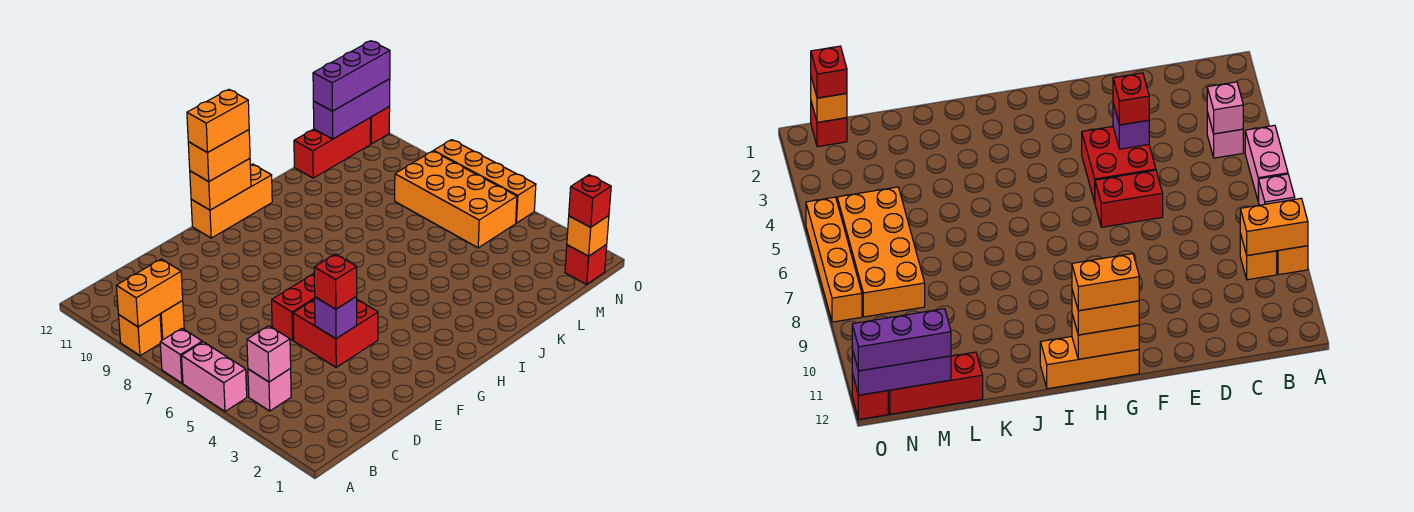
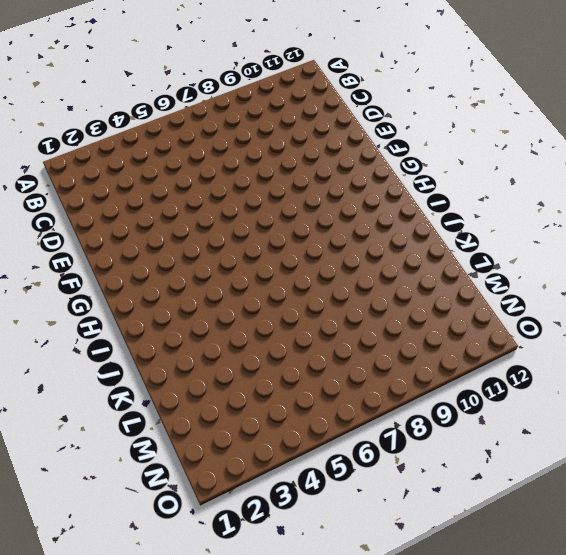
none -> pink 1x2 brick [182,342,247,411]
none -> pink 1x1 brick [160,328,202,383]
none -> orange 1x1 brick [119,314,162,356]

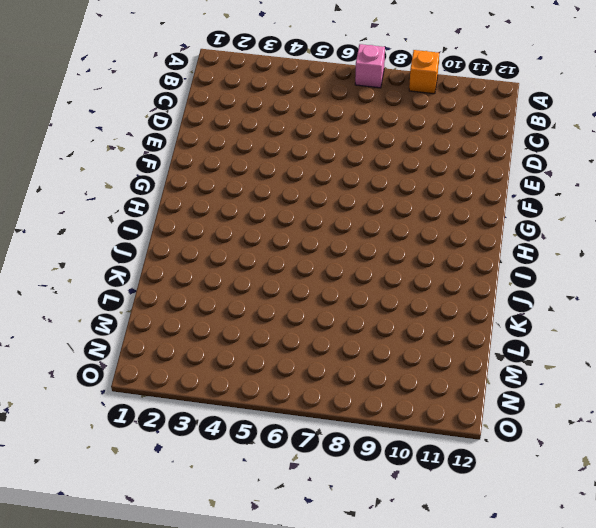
none -> pink 1x2 brick [182,342,247,411]
none -> pink 1x1 brick [248,369,291,411]
none -> orange 1x1 brick [160,301,184,340]

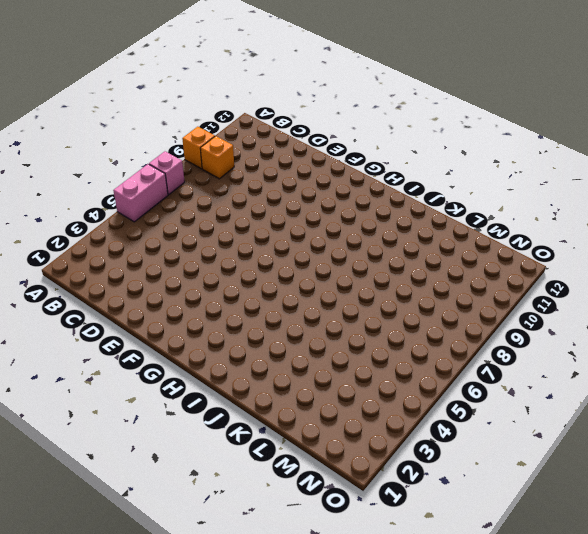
none -> pink 1x1 brick [248,369,291,411]
none -> red 2x2 brick [293,299,378,367]
none -> red 1x2 brick [272,274,315,340]

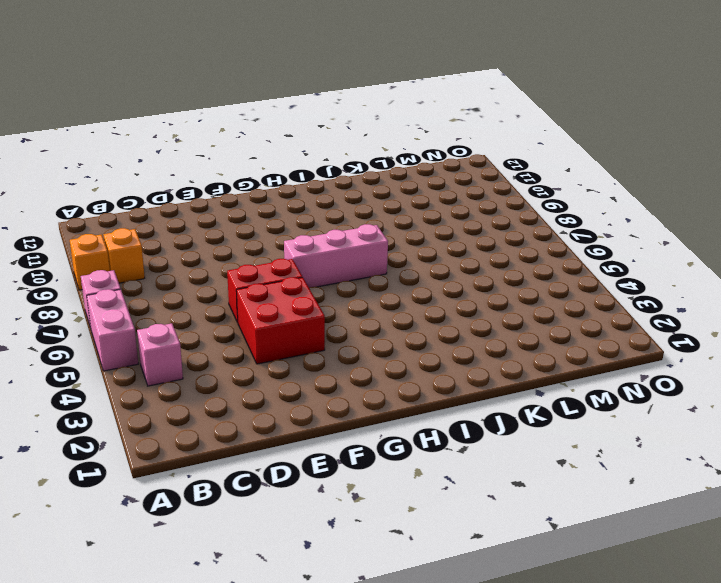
pink 1x3 brick [284,224,388,288] -> none
none -> orange 1x3 brick [191,164,272,238]
none -> red 1x3 brick [294,118,371,178]
none -> orange 2x4 brick [395,151,517,248]

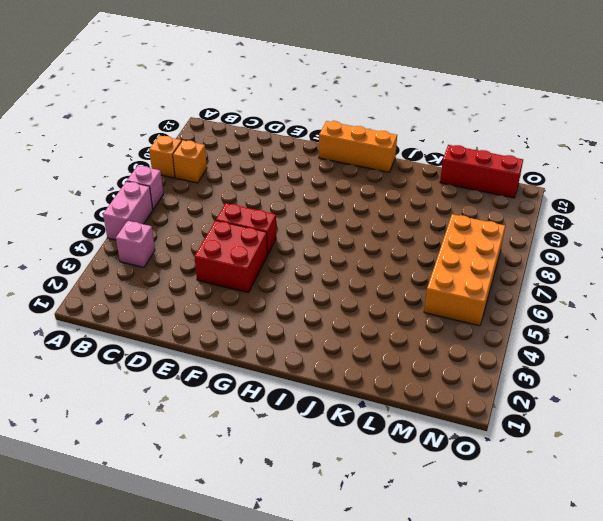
none -> red 1x1 brick [565,245,607,284]
none -> orange 1x4 brick [434,140,536,223]
none -> red 1x1 brick [370,107,390,144]

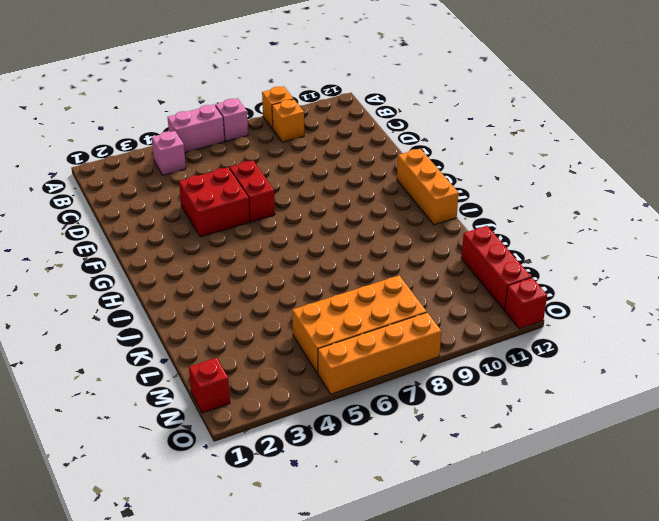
none -> orange 1x2 brick [116,259,183,327]
none -> pink 1x1 brick [247,326,291,382]
none -> purple 1x1 brick [315,297,357,339]

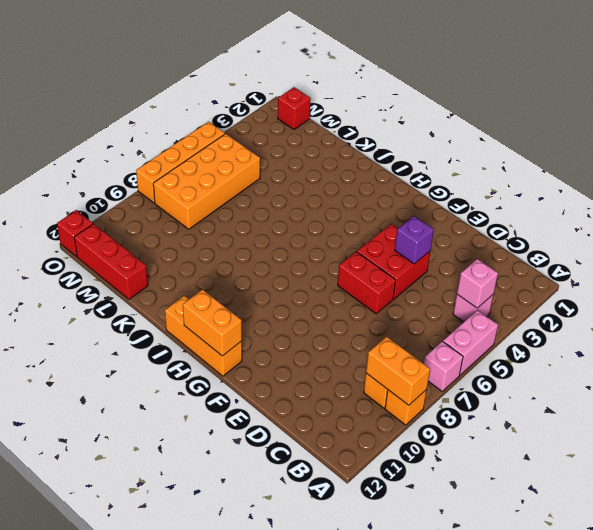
none -> purple 1x3 brick [313,79,390,139]
none -> orange 1x1 brick [567,216,609,256]
none -> red 1x1 brick [314,254,357,309]

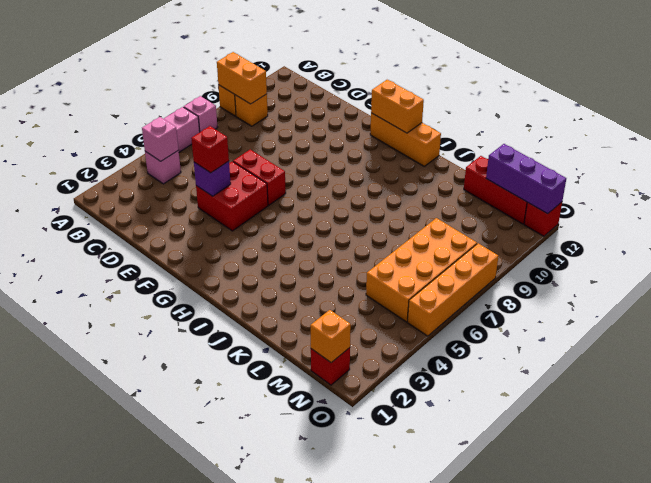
none -> orange 1x2 brick [188,130,250,181]
none -> purple 1x3 brick [313,41,390,111]
none -> red 1x1 brick [569,175,611,227]

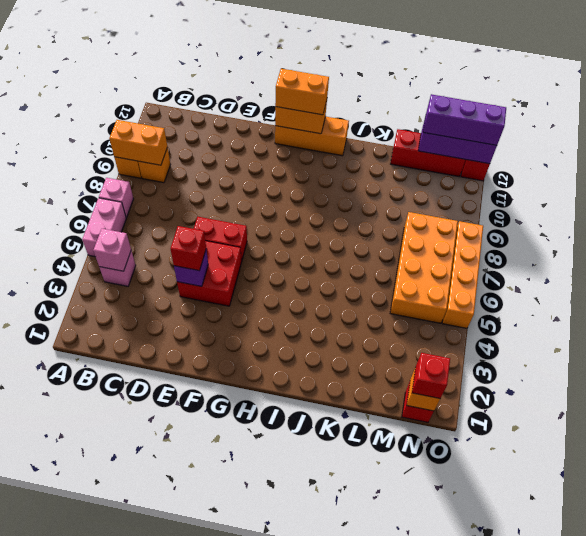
none -> orange 1x2 brick [187,90,249,153]

